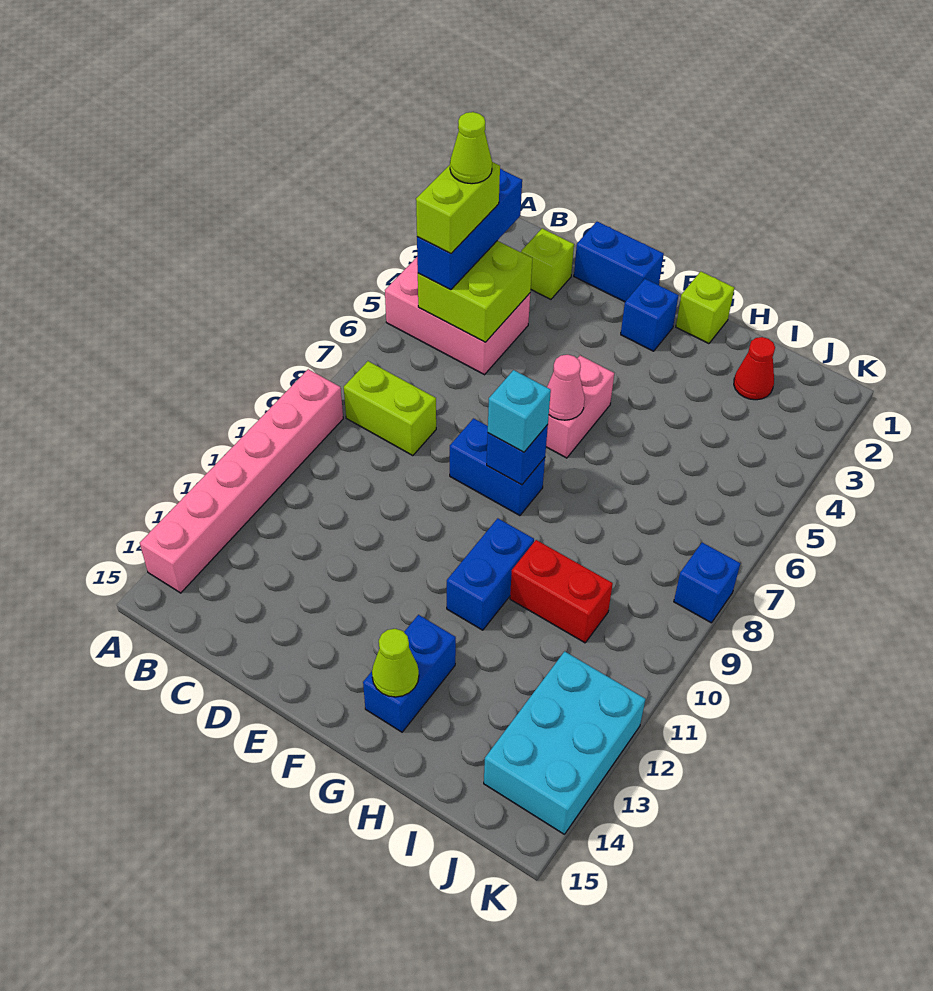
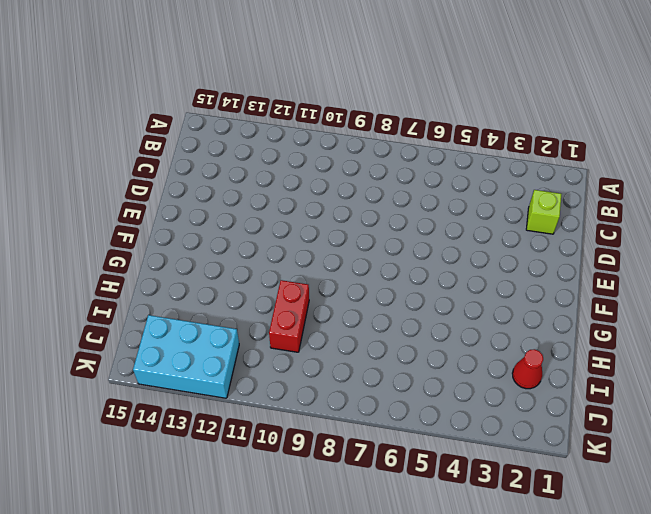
none -> pink 2x3 brick [385,257,530,375]
none -> pink 1x6 brick [140,369,343,593]
none -> lime 1x2 brick [344,361,436,456]

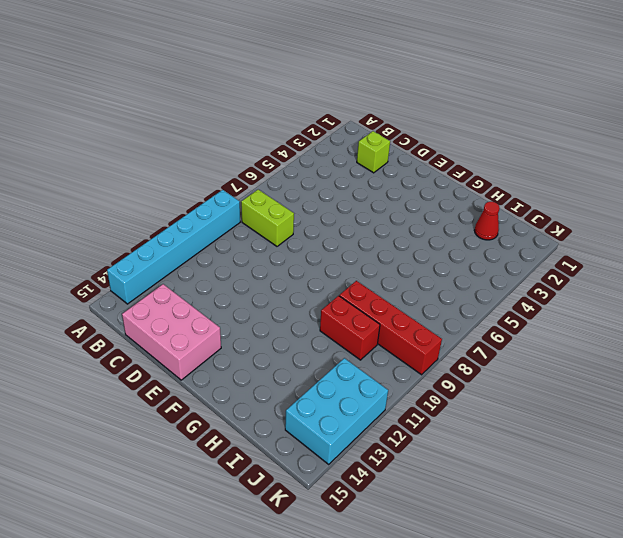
cyan 1x6 brick [107,190,240,304] -> pink 1x6 brick [140,369,343,593]
pink 2x3 brick [122,284,221,380] -> pink 2x3 brick moved to [385,257,530,375]
red 1x4 brick [339,281,442,375] -> none
none -> blue 1x2 brick [574,222,664,302]
none -> blue 1x2 brick [450,418,545,516]
none -> blue 1x1 brick [621,279,678,351]

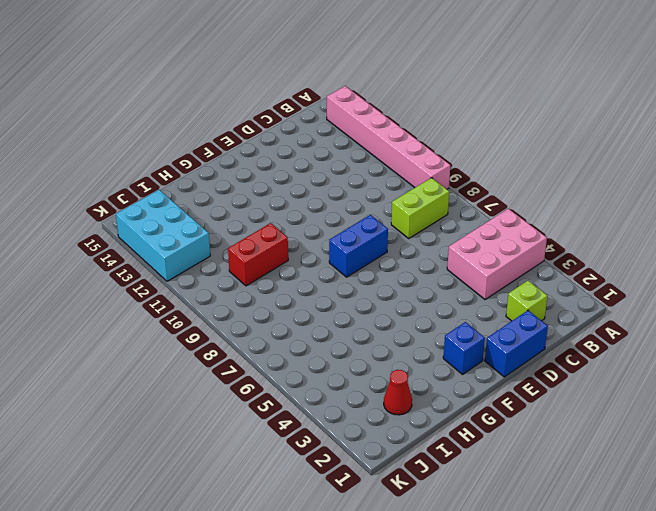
none -> pink 1x2 brick [546,356,614,458]
none -> lime 1x1 brick [676,271,734,344]
none -> blue 1x2 brick [447,518,534,630]

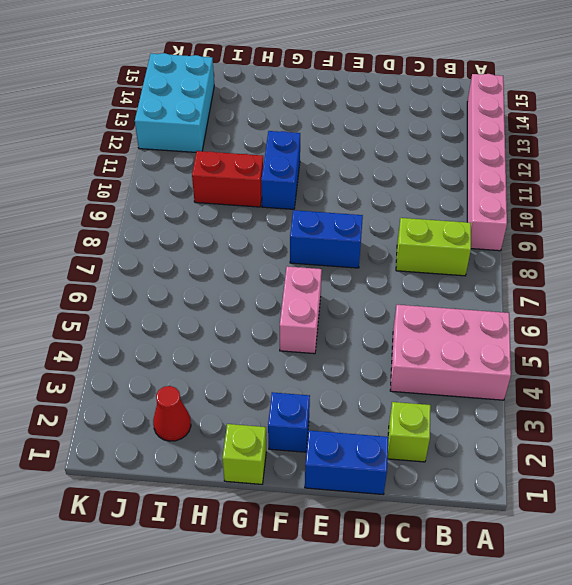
none -> blue 1x2 brick [363,615,456,732]
none -> blue 1x1 brick [674,543,740,623]
none -> lime 2x2 brick [418,241,532,342]

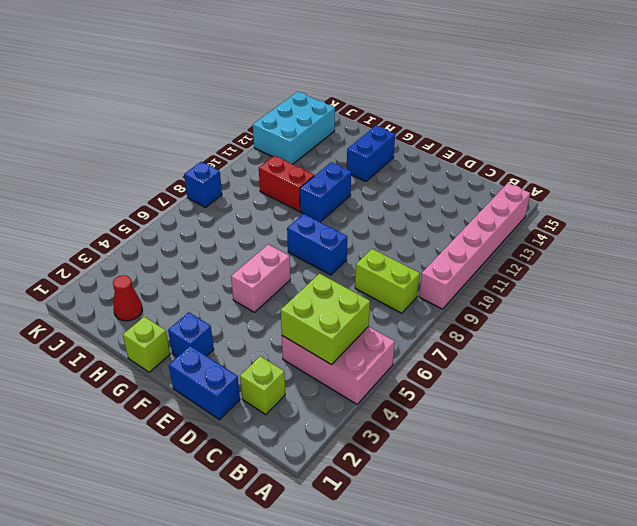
none -> pink 1x1 cone [547,355,585,420]
none -> blue 1x1 brick [487,425,548,485]
none -> lime 1x1 cone [372,629,419,697]

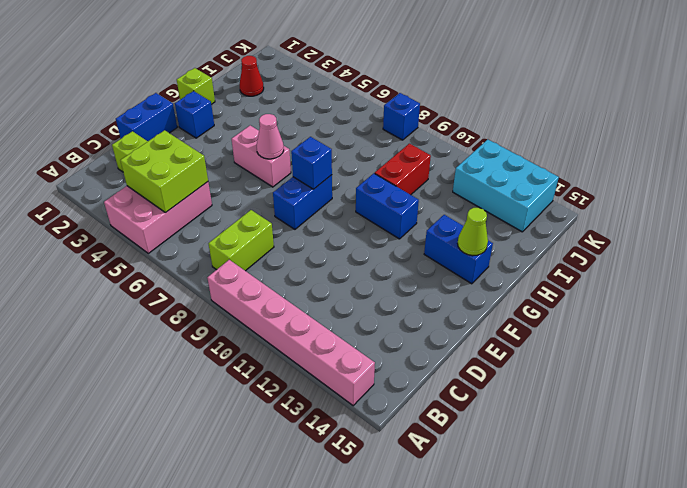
none -> blue 1x3 brick [417,169,522,290]
none -> cyan 1x1 brick [488,370,551,452]
none -> lime 1x2 brick [416,162,500,254]

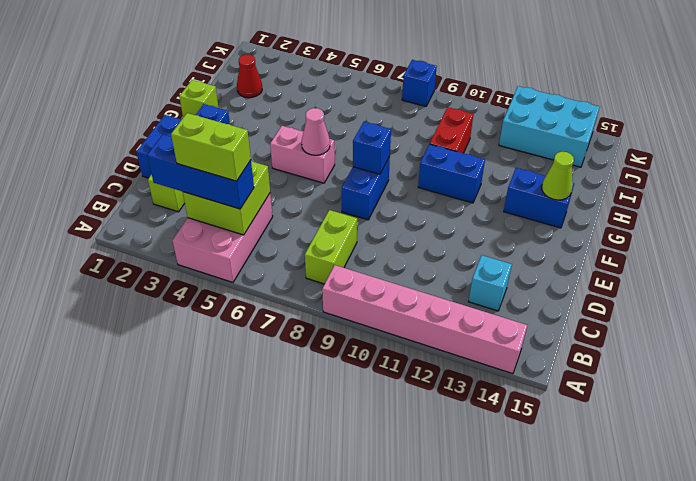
cyan 1x1 brick [469,255,512,311] -> cyan 1x1 brick moved to [488,370,551,452]
none -> lime 1x1 cone [450,112,492,184]

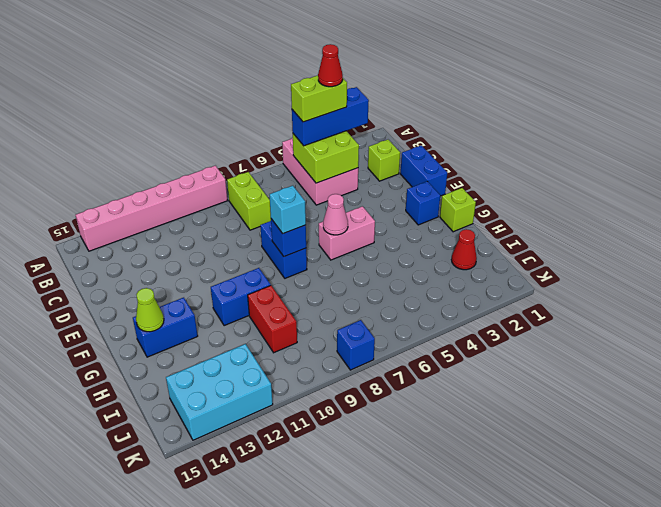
red 1x1 cone [318,44,343,87] -> lime 1x1 cone [450,112,492,184]

